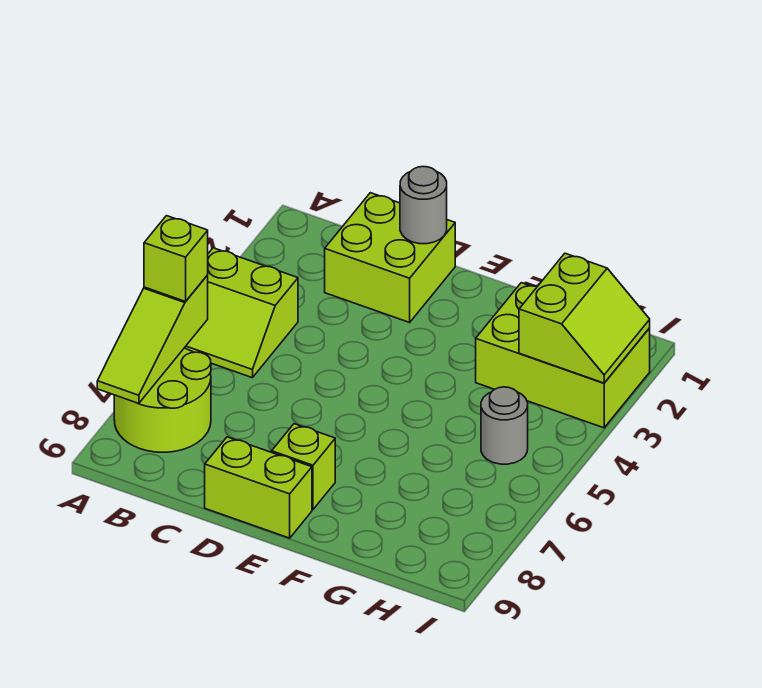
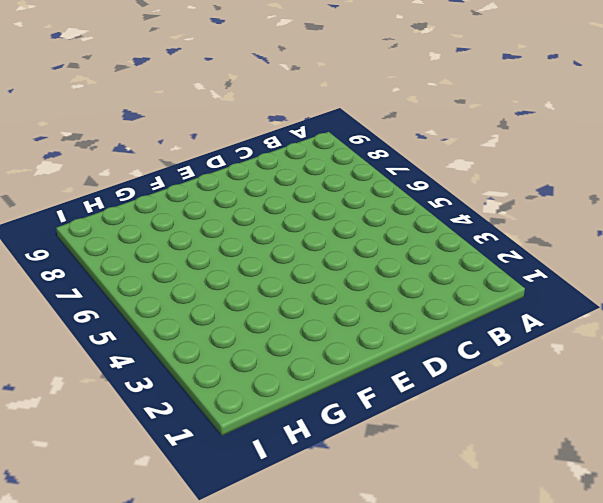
none -> lime 2x2 slope [185,248,298,378]
none -> lime 2x2 round brick [114,348,211,452]

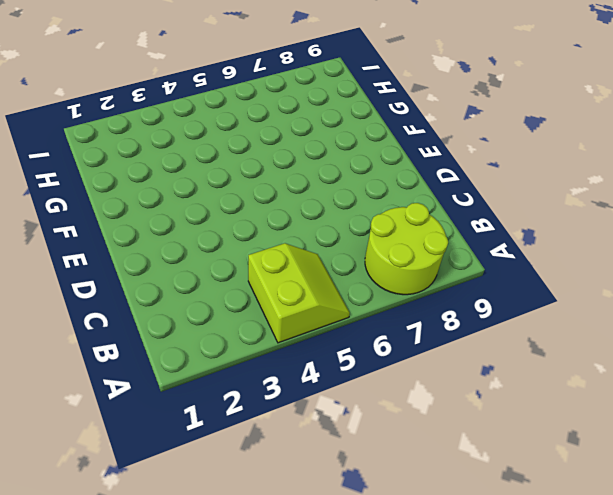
none -> lime 2x2 brick [325,193,455,322]
none -> lime 1x2 brick [205,437,312,538]

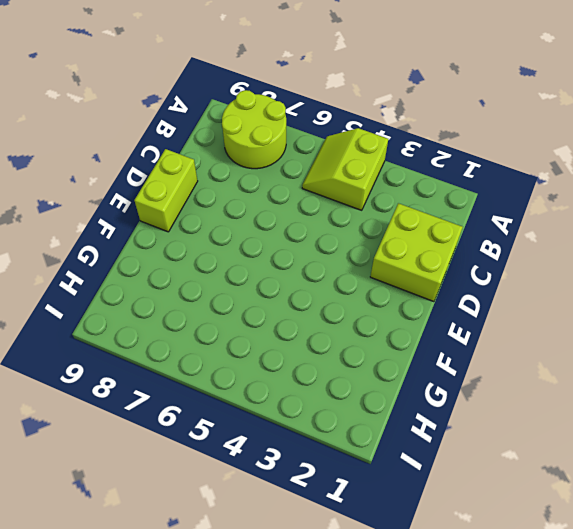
none -> lime 1x1 brick [272,424,335,509]
none -> lime 2x3 brick [476,283,650,428]

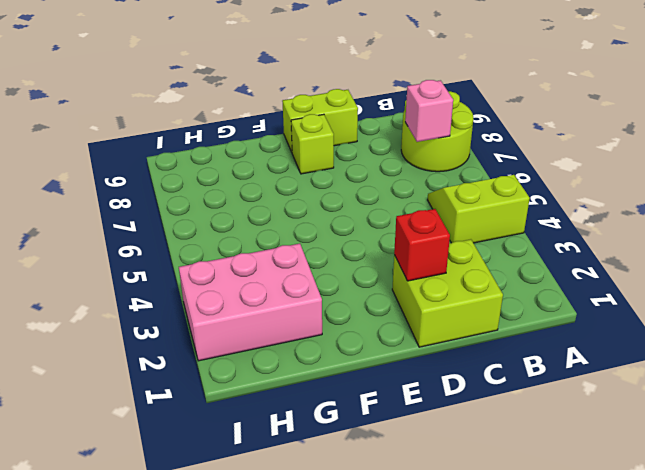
pink 1x1 brick [405,80,453,142] -> none
red 1x1 brick [394,209,450,281] -> none
pink 2x3 brick [179,244,322,361] -> lime 2x3 brick [476,283,650,428]
none -> grey 1x1 round brick [481,387,528,464]
none -> lime 1x3 slope [97,275,208,404]

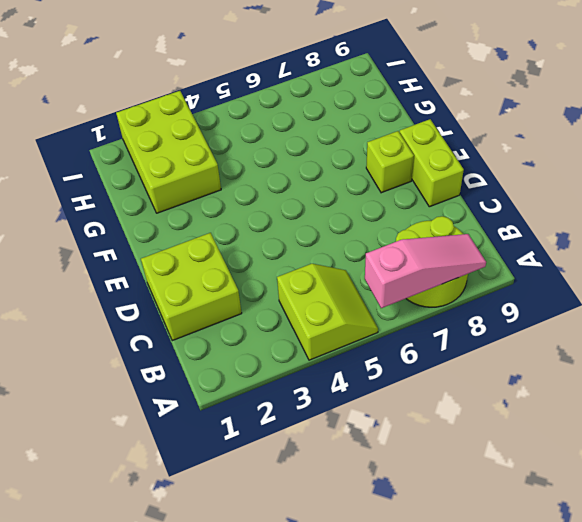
pink 1x3 slope [365,234,486,308] -> lime 1x3 slope [97,275,208,404]
none -> grey 1x1 round brick [481,387,528,464]
none -> grey 1x1 round brick [400,167,447,244]

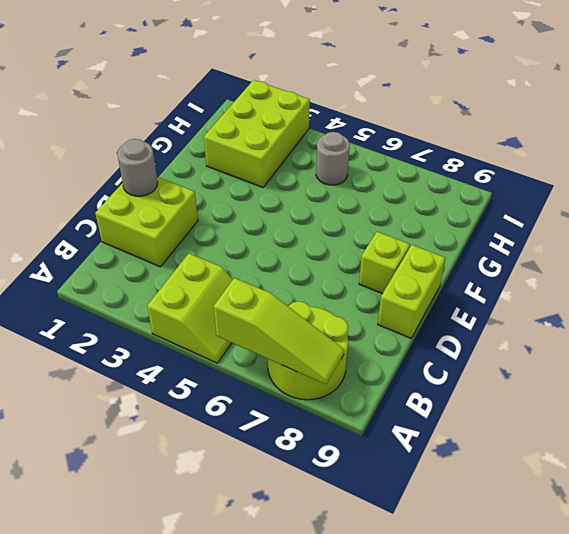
none -> lime 2x2 slope [519,253,650,383]
none -> lime 1x1 brick [144,216,208,301]

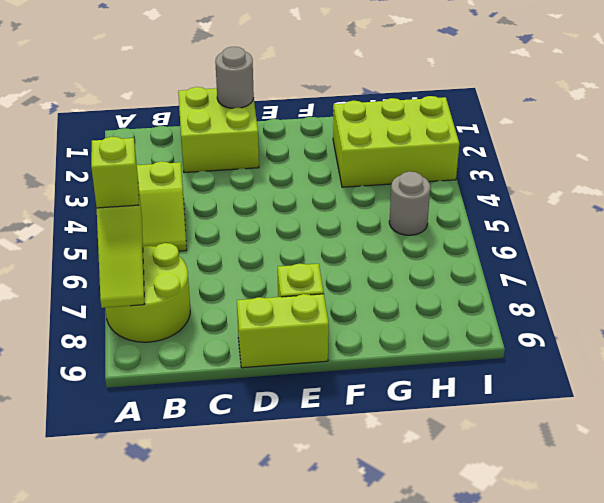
none -> lime 2x2 slope [519,253,650,383]

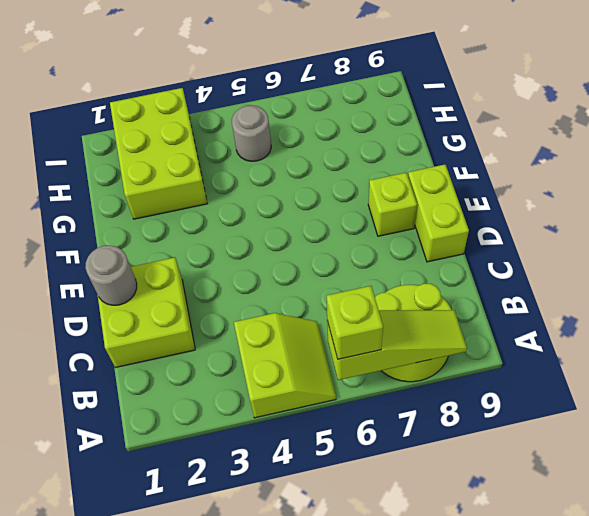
none -> lime 2x2 slope [519,253,650,383]

